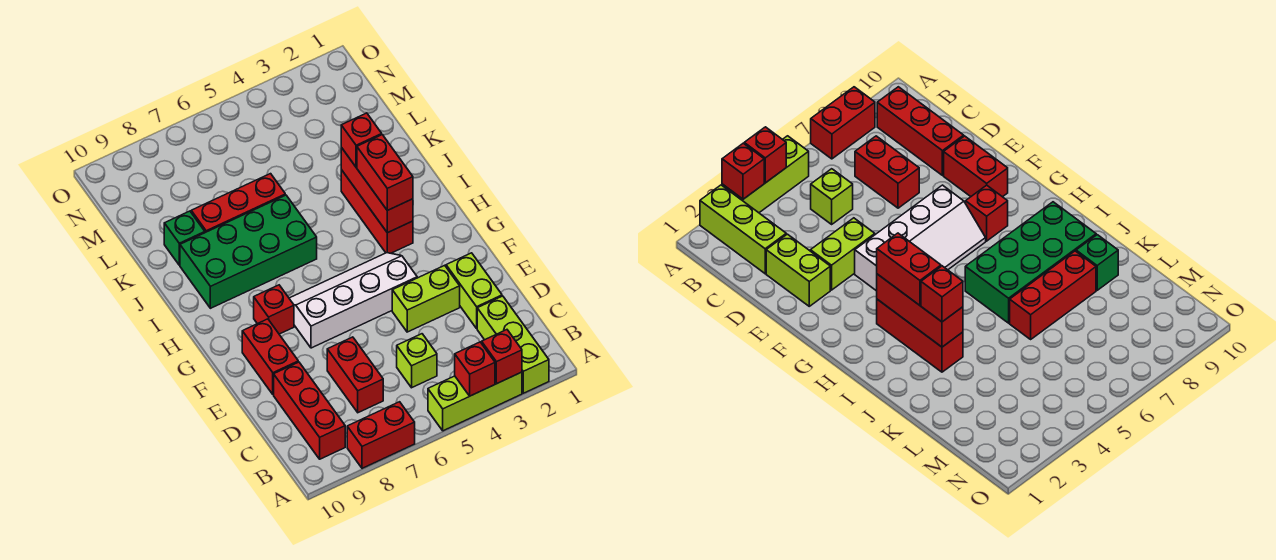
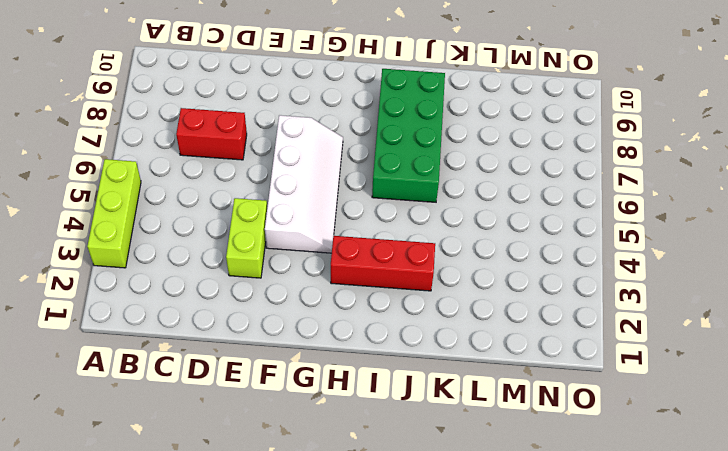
none -> lime 1x3 brick [477,296,549,393]
none -> red 1x2 brick [347,402,415,468]
none -> red 1x3 brick [274,362,345,459]

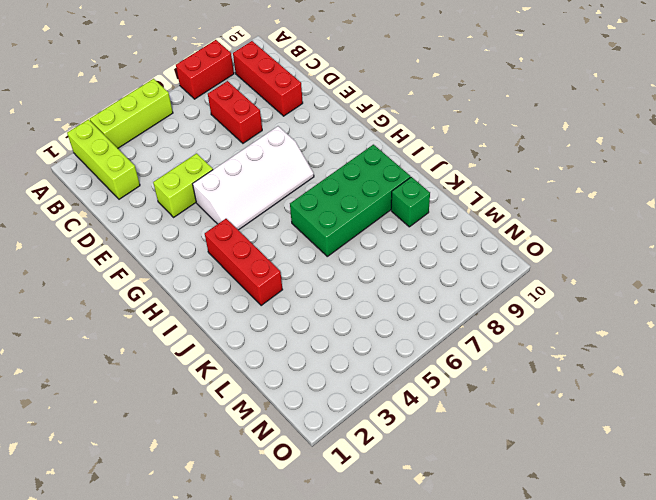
none -> lime 1x1 brick [397,334,437,388]
none -> lime 1x2 brick [446,253,502,328]
none -> red 1x2 brick [242,319,298,395]

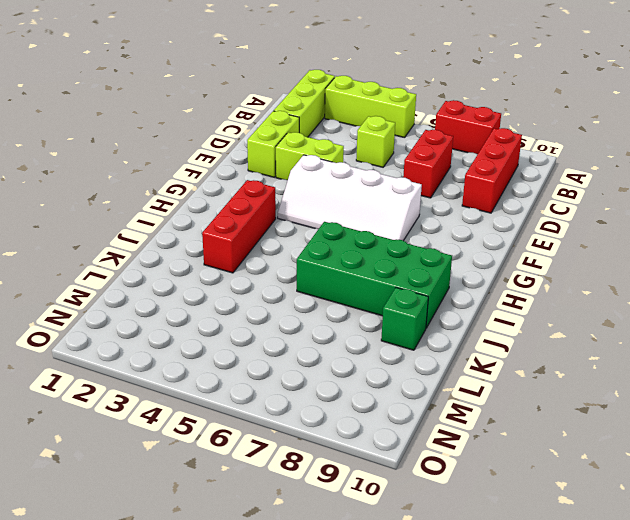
none -> red 1x2 brick [242,319,298,395]
none -> red 1x1 brick [254,285,294,334]
none -> red 1x3 brick [191,174,285,233]

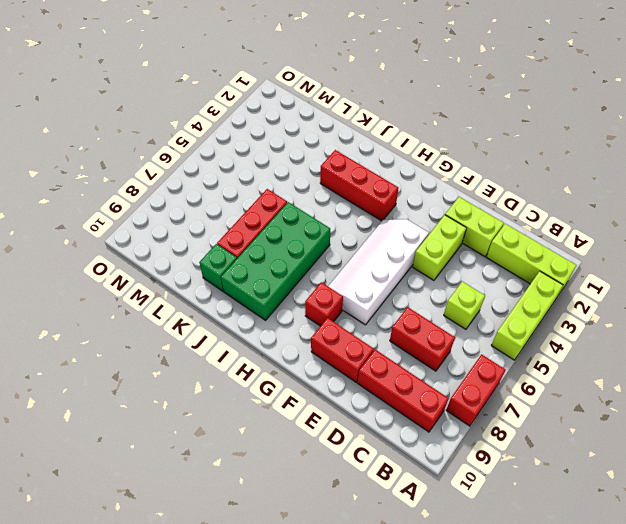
none -> red 1x1 brick [482,330,522,384]
none -> red 1x1 brick [455,342,495,396]
none -> red 1x3 brick [341,148,413,233]

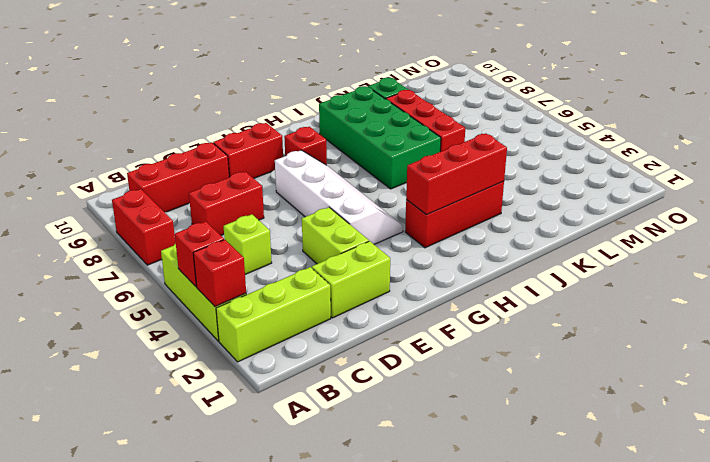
none -> red 1x2 brick [357,135,413,210]
none -> red 1x1 brick [341,113,382,167]

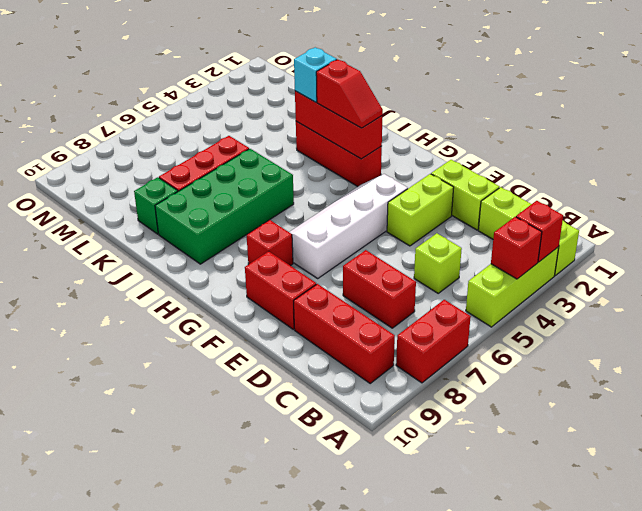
red 1x2 slope [316,59,383,128] -> red 1x2 brick [357,135,413,210]
cyan 1x1 brick [294,47,337,102] -> red 1x1 brick [341,113,382,167]

